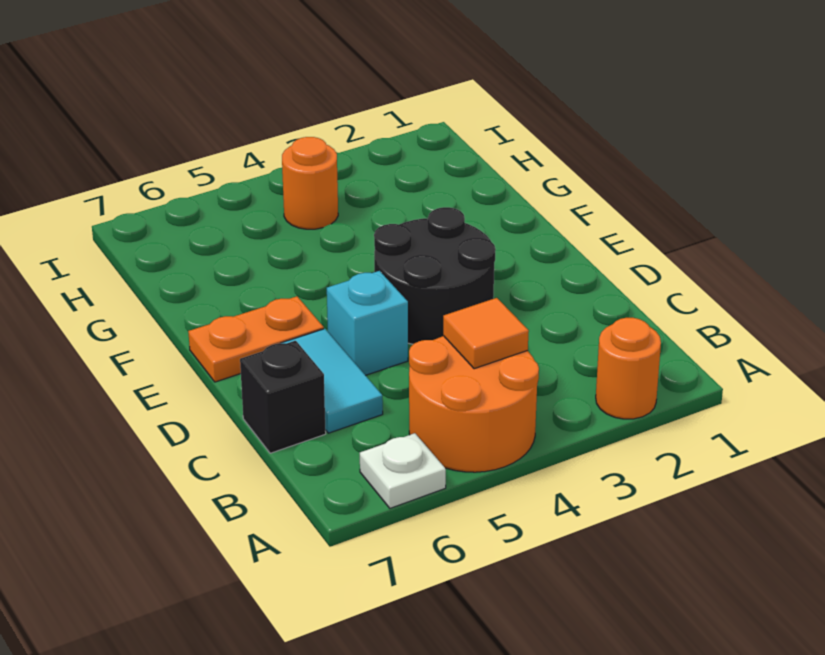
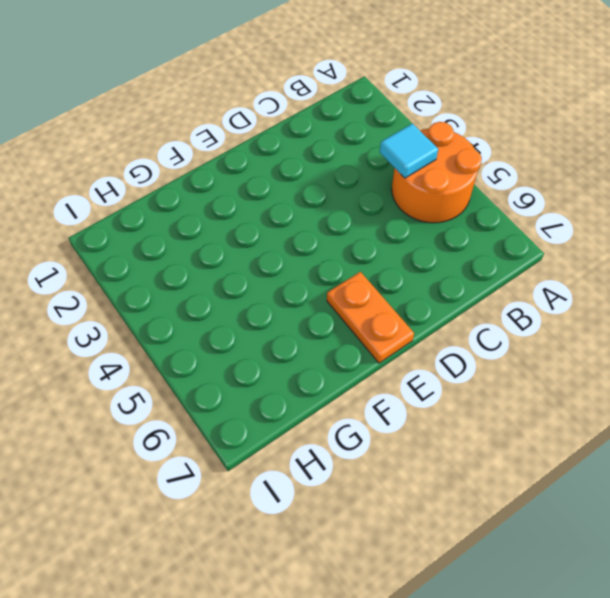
cyan 1x1 tile [380,123,438,178] -> orange 1x1 tile [443,298,529,369]
none -> orange 1x1 round brick [596,318,661,419]
none -> white 1x1 plate [360,433,446,508]

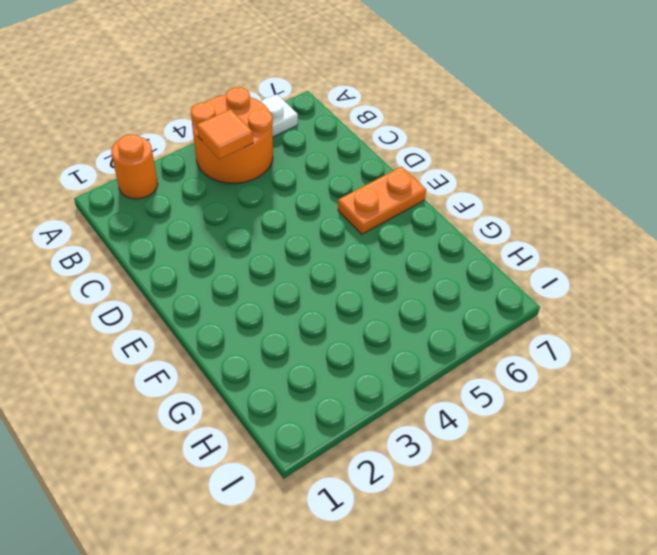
none -> cyan 1x2 tile [282,329,383,433]
none -> black 1x1 brick [240,341,326,453]

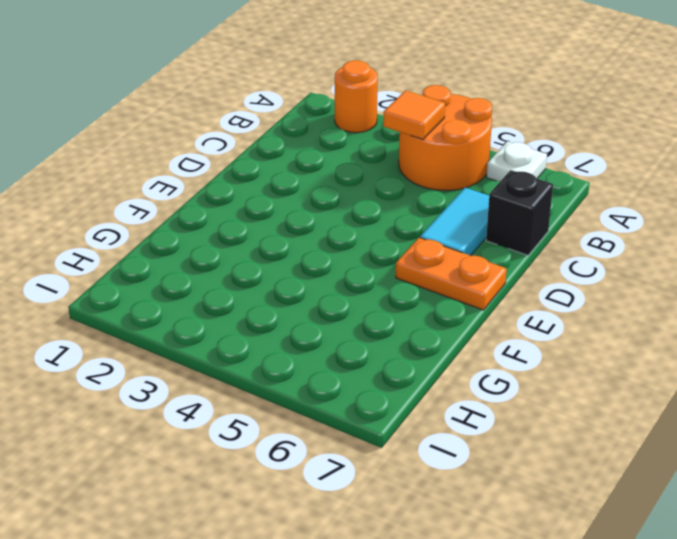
none -> black 2x2 round brick [374,207,496,344]
none -> cyan 1x1 brick [327,271,408,375]

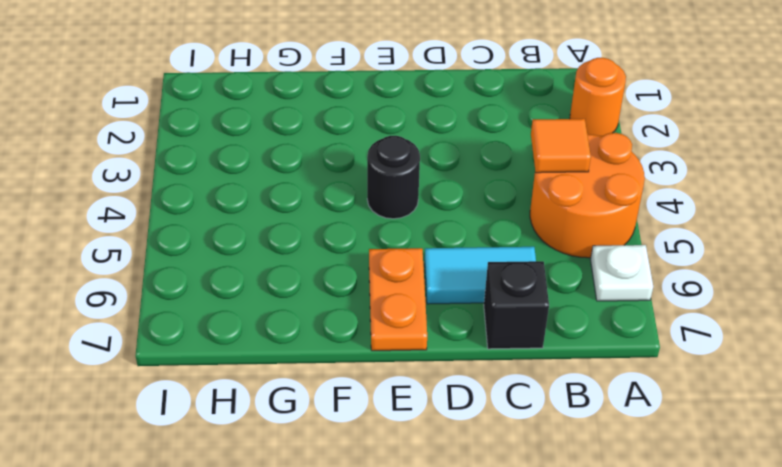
black 1x1 round brick [367,136,420,219] -> black 2x2 round brick [374,207,496,344]
none -> cyan 1x1 brick [327,271,408,375]
none -> orange 1x1 round brick [282,137,338,229]

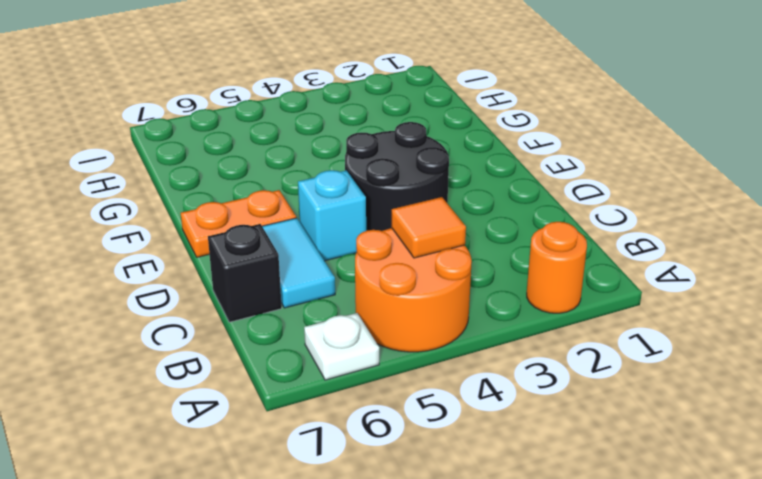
none -> orange 1x1 round brick [282,137,338,229]

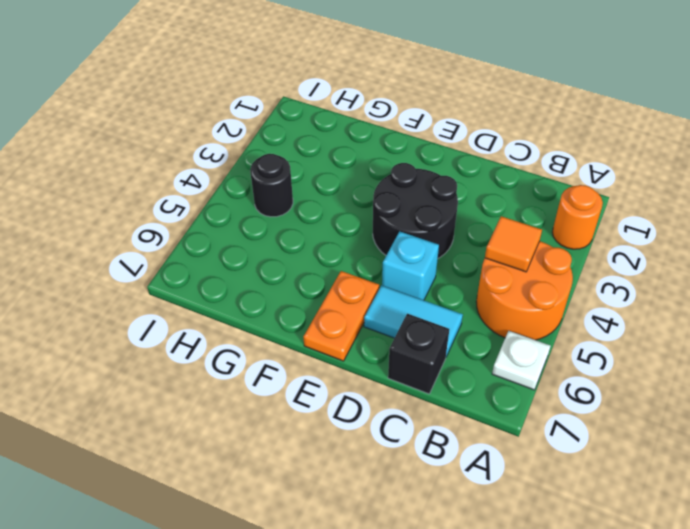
black 1x1 round brick [250,154,293,217] -> orange 1x1 round brick [282,137,338,229]

